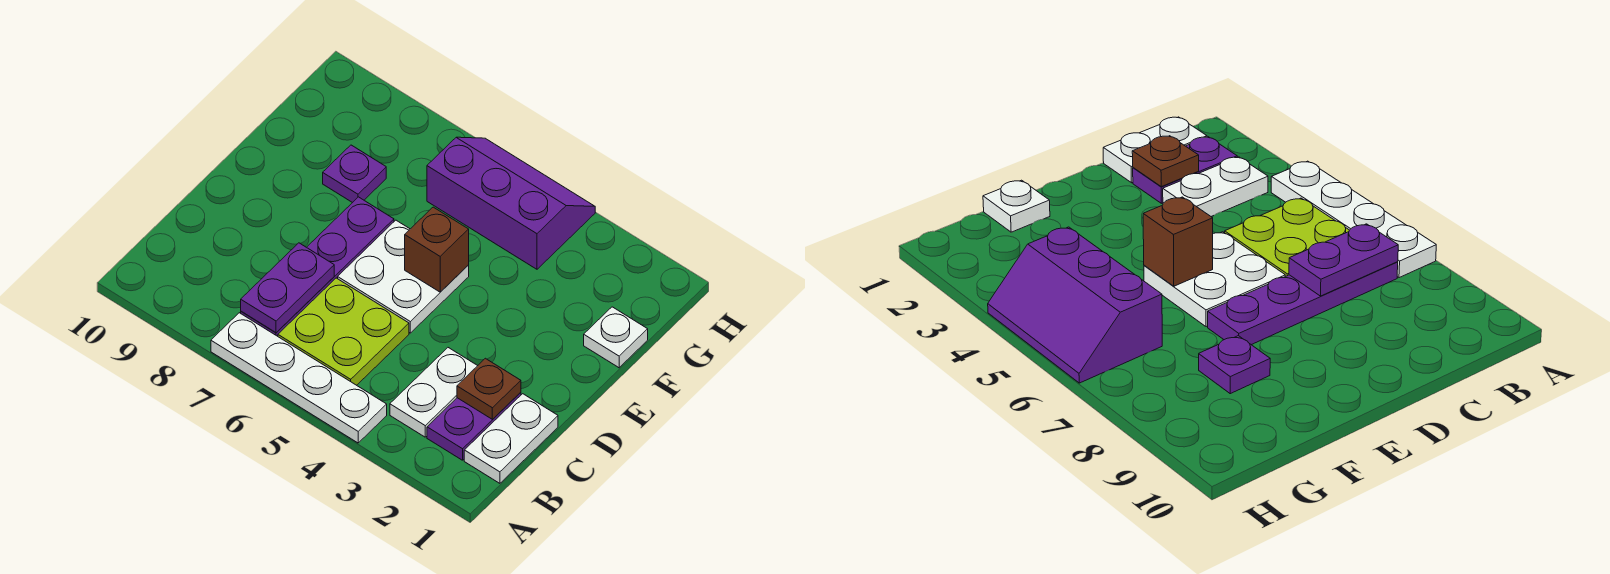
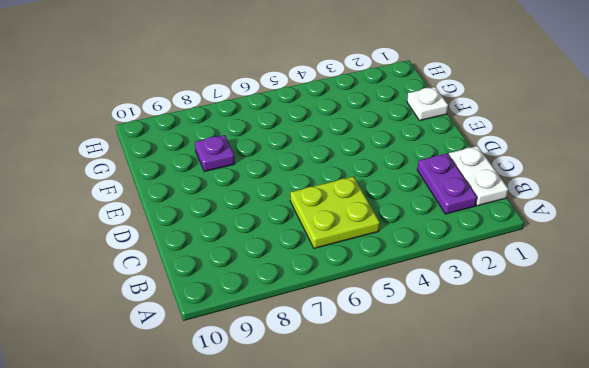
none -> white 1x4 plate [211,313,387,443]
none -> white 1x2 plate [390,348,478,437]
none -> purple 1x4 plate [241,197,394,336]

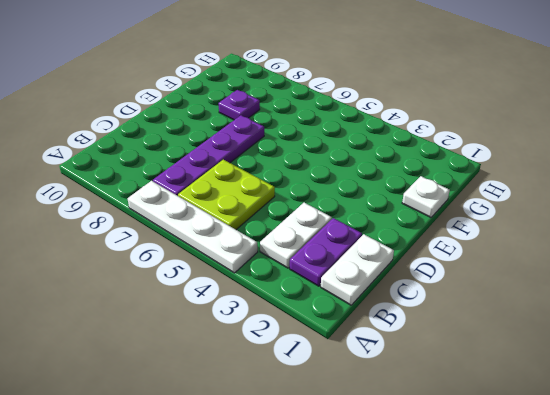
none -> white 2x2 plate [338,220,469,333]
none -> purple 2x3 slope [427,137,595,269]
none -> purple 1x2 plate [241,243,334,333]

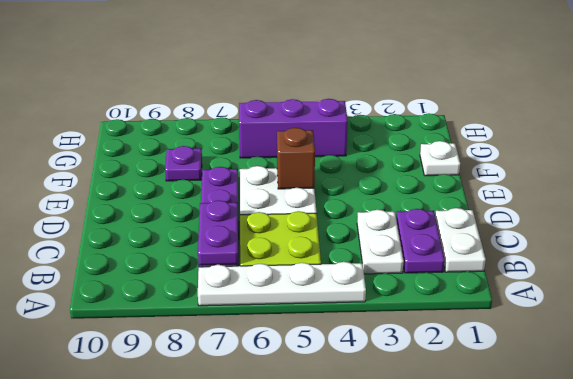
none -> brown 1x1 plate [457,358,521,419]

